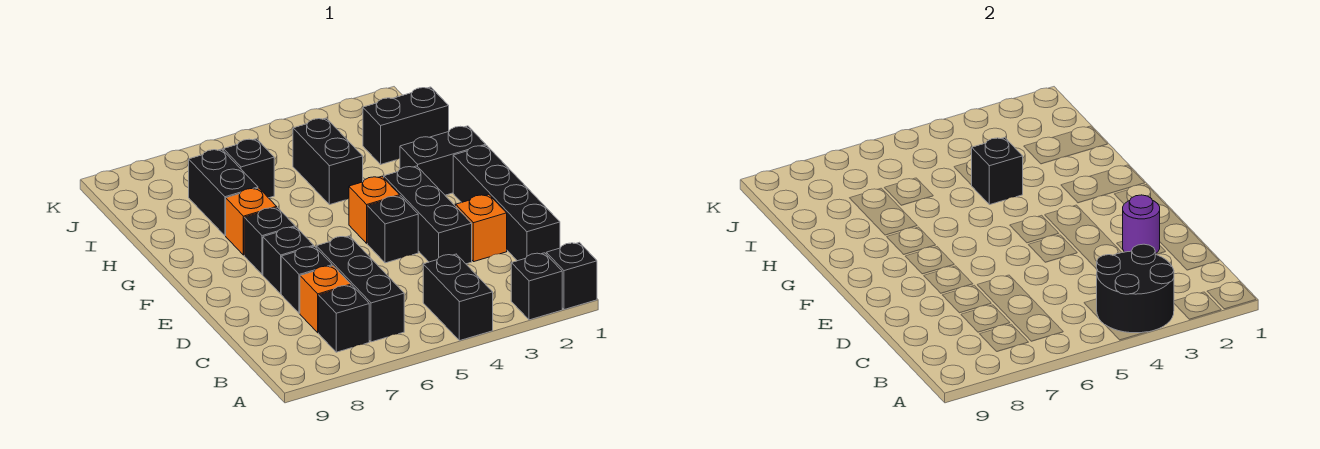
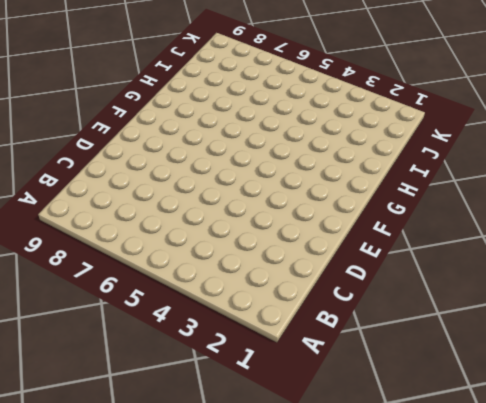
none -> black 1x1 brick [546,242,597,310]
none -> black 1x1 brick [511,253,562,320]
none -> black 1x2 brick [423,254,493,341]

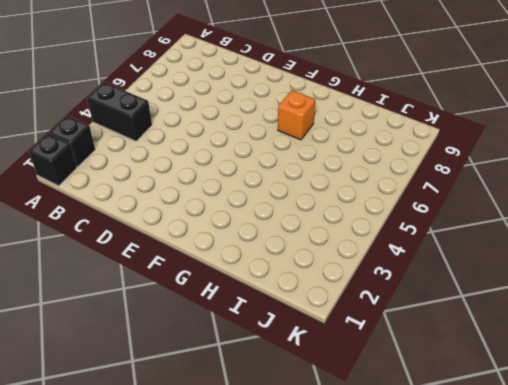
none -> black 1x3 brick [316,236,404,342]
none -> black 1x1 brick [319,285,369,352]
none -> black 1x4 brick [453,145,560,261]

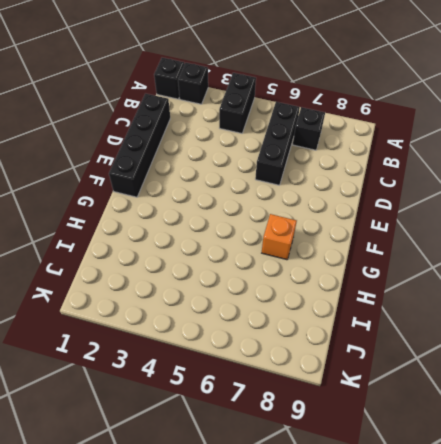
none -> orange 1x1 brick [300,266,351,333]
none -> orange 1x1 brick [456,195,507,262]
none -> black 1x3 brick [384,166,472,264]

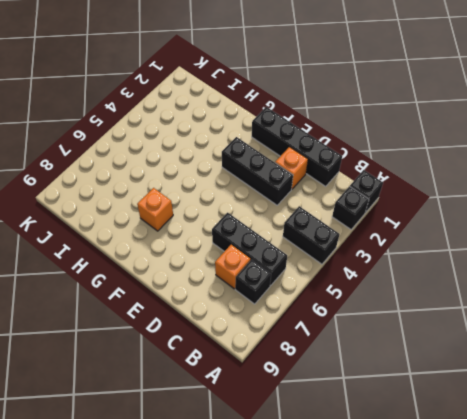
none -> black 1x1 brick [281,246,332,313]
none -> black 1x1 brick [367,196,418,263]
none -> black 1x1 brick [263,227,314,294]

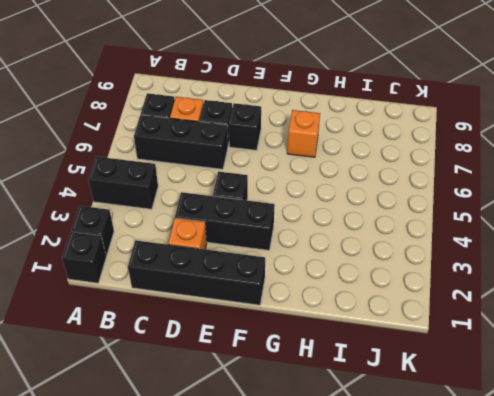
none -> orange 1x1 brick [349,176,400,243]
none -> black 1x1 brick [244,207,295,275]
none -> black 1x2 brick [400,126,486,195]

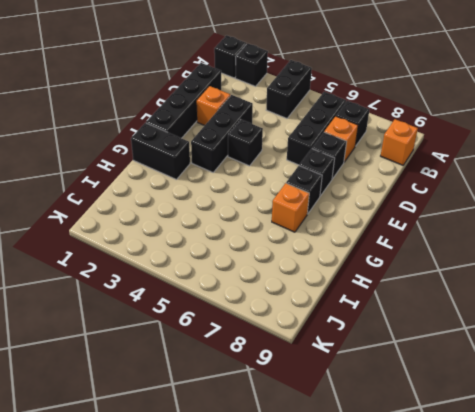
orange 1x1 brick [381,119,418,165] -> orange 1x1 brick moved to [349,176,400,243]
none -> black 1x2 brick [293,118,363,205]
none -> black 1x2 brick [189,149,258,236]
none -> black 1x2 brick [363,87,449,164]

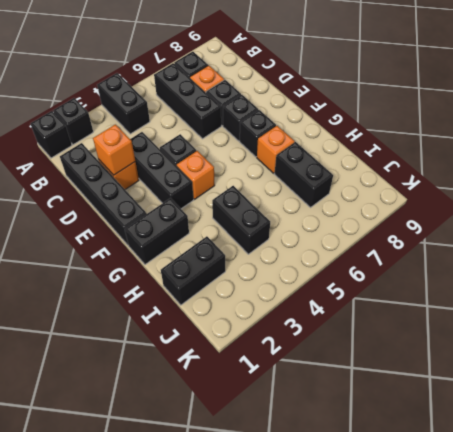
orange 1x1 brick [93,124,135,175] -> purple 1x1 round brick [1123,195,1160,254]
none -> black 1x1 brick [223,139,274,198]
none -> black 2x2 round brick [1097,244,1174,333]
none -> black 1x1 brick [972,138,1023,205]

